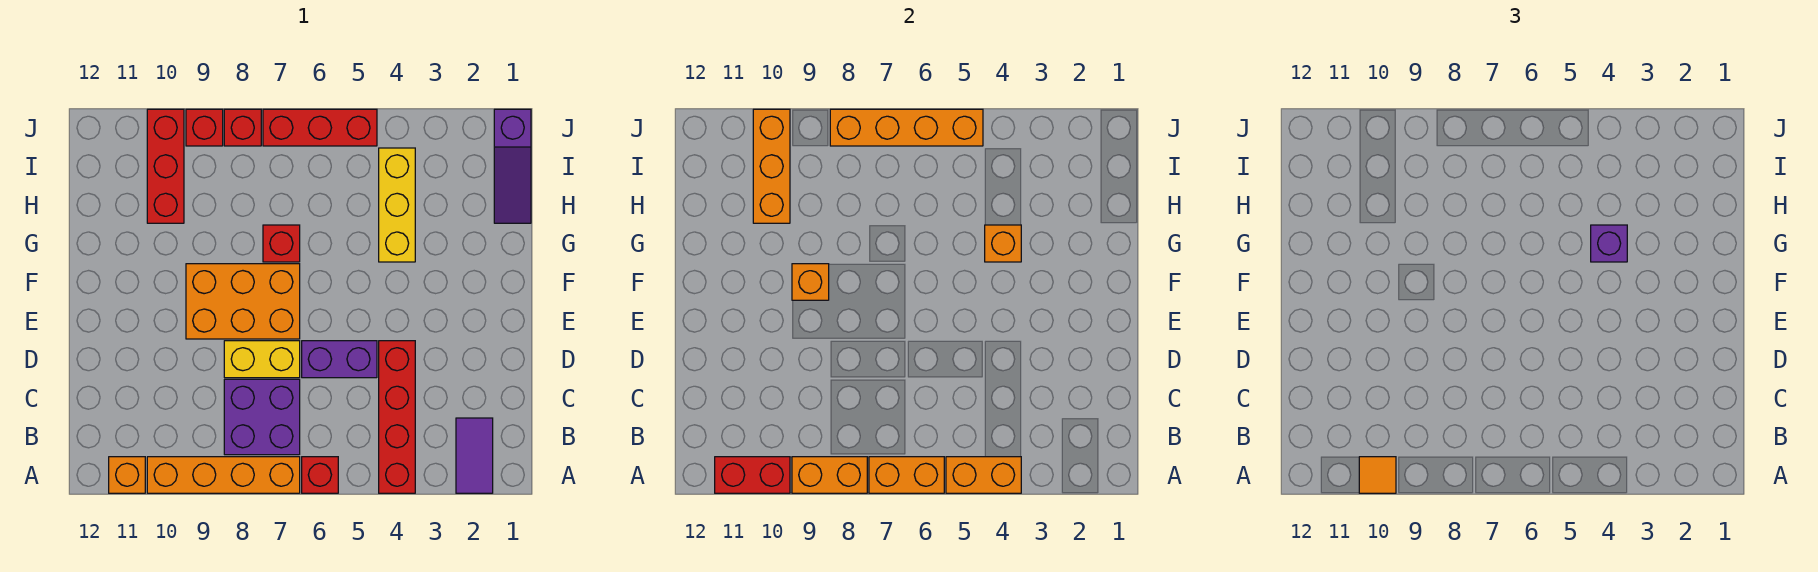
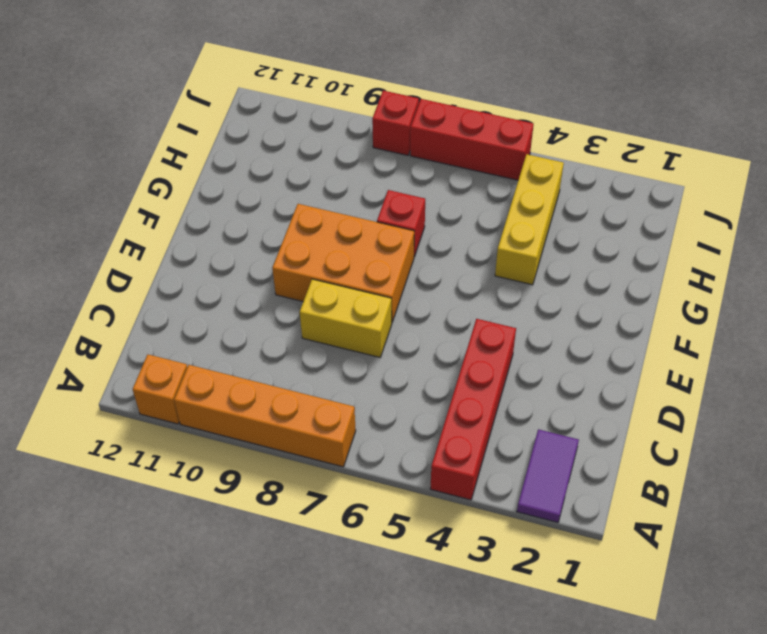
none -> red 1x1 brick [302,457,338,493]
none -> purple 2x2 brick [224,379,300,455]
none -> purple 1x2 brick [302,341,377,378]

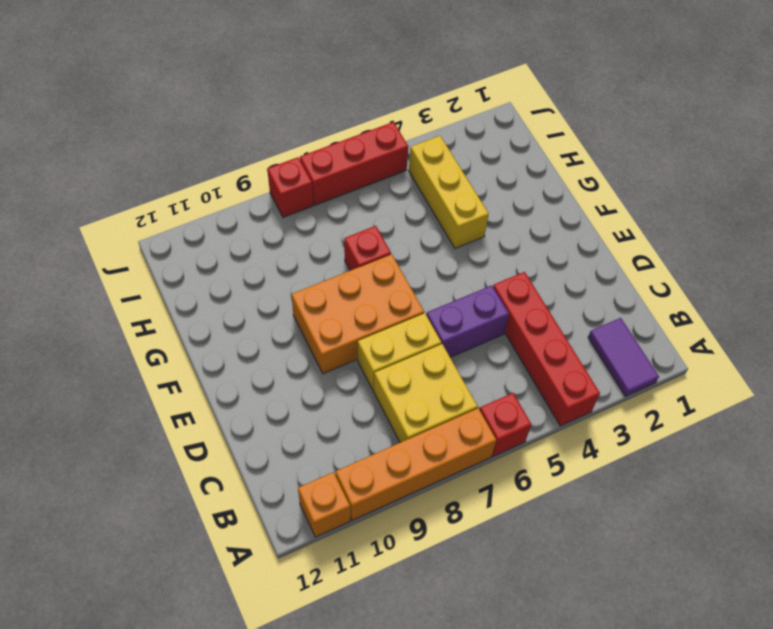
yellow 2x2 brick [374,344,477,442] -> purple 2x2 brick [224,379,300,455]
none -> purple 1x3 slope [494,109,531,223]
none -> red 1x3 brick [147,109,184,223]
none -> red 1x1 brick [186,109,223,146]

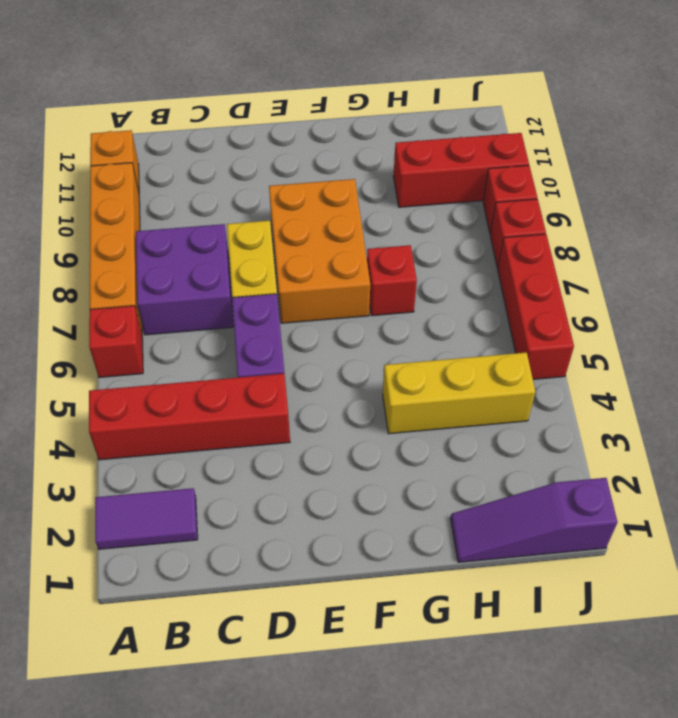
none -> orange 1x2 brick [946,457,1021,493]
none -> orange 1x2 brick [869,457,944,493]
none -> orange 1x2 brick [792,457,867,493]

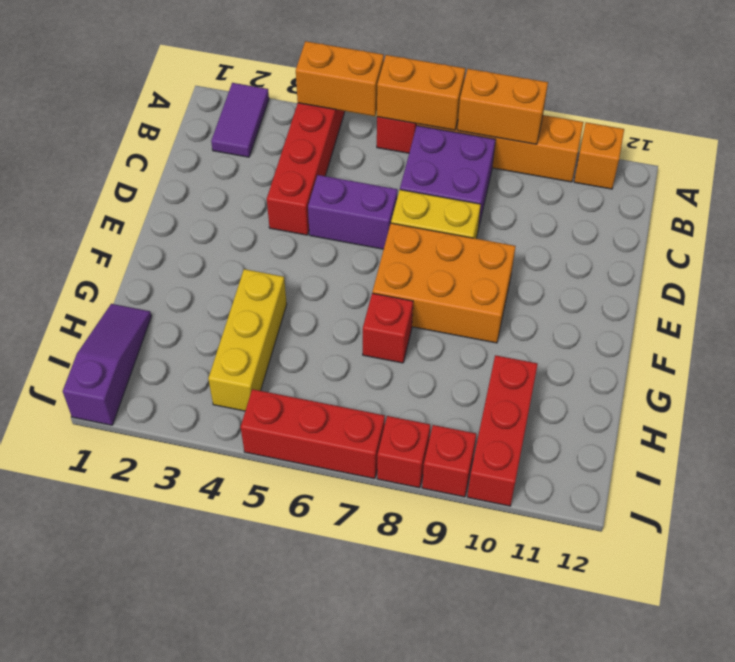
none -> red 1x2 brick [715,457,790,493]
none -> orange 1x1 brick [792,264,829,300]
none -> orange 1x1 brick [985,225,1021,262]

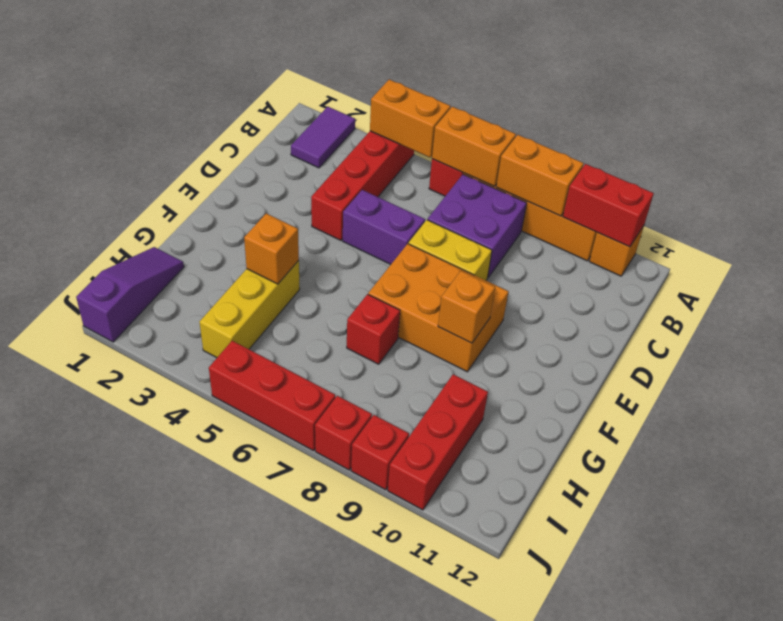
none -> orange 1x3 brick [753,109,790,223]
none -> orange 1x4 brick [830,109,983,146]
none -> orange 1x1 tile [1359,457,1396,493]

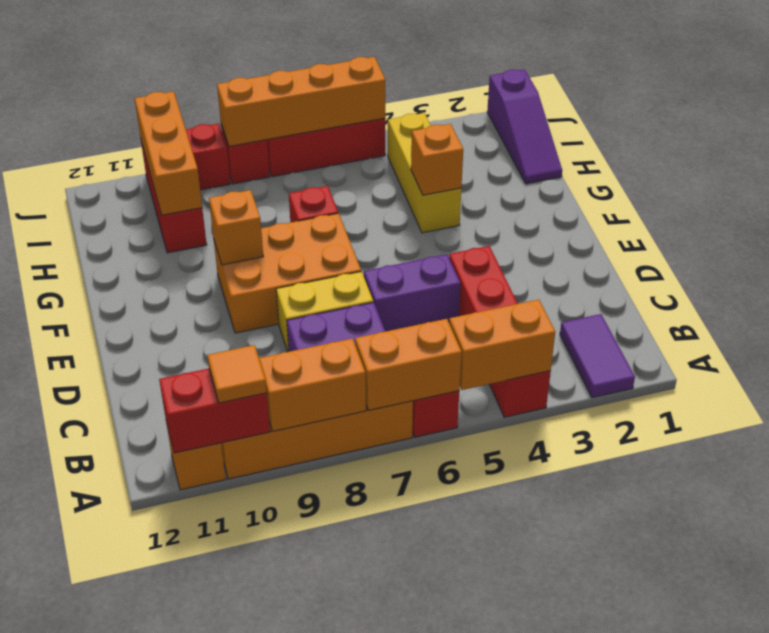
none -> purple 1x1 brick [1591,225,1627,262]

